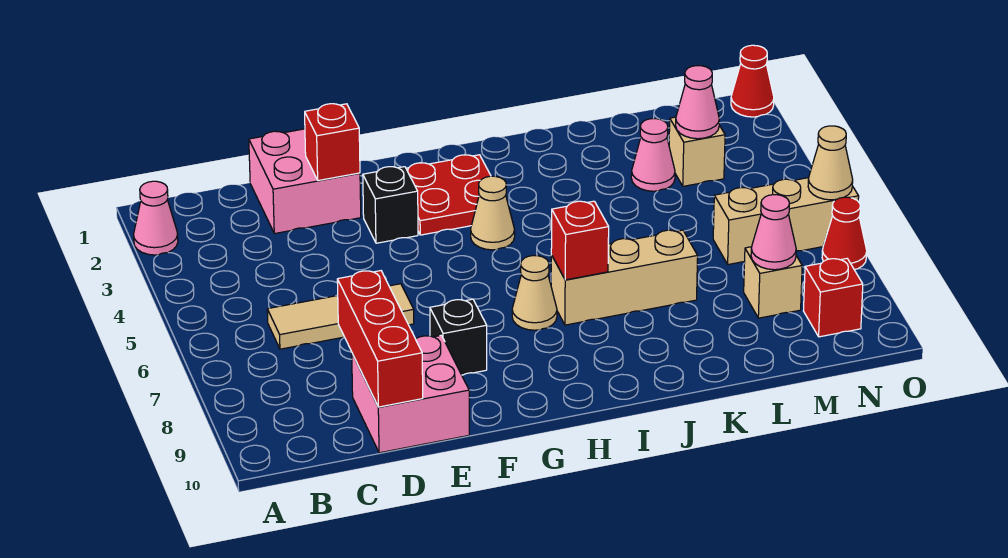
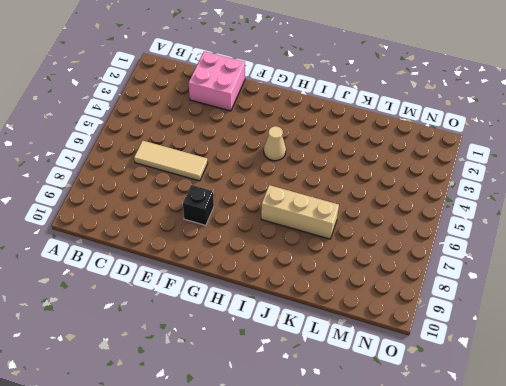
none -> pink 1x1 cone [134,181,178,255]
none -> pink 2x2 brick [352,335,469,453]
none -> black 1x1 brick [363,167,418,243]

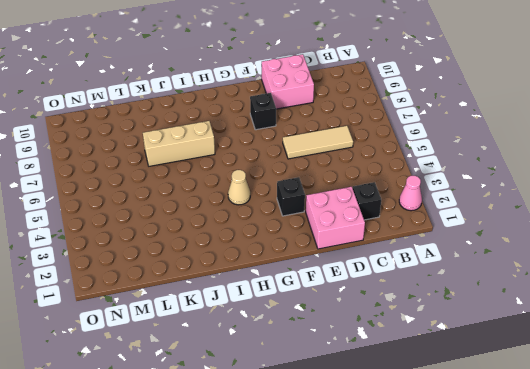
black 1x1 brick [352,182,381,220] -> none
none -> red 2x2 plate [406,155,491,235]
none -> tan 1x1 cone [512,256,557,330]
none -> pink 1x1 cone [631,119,675,191]

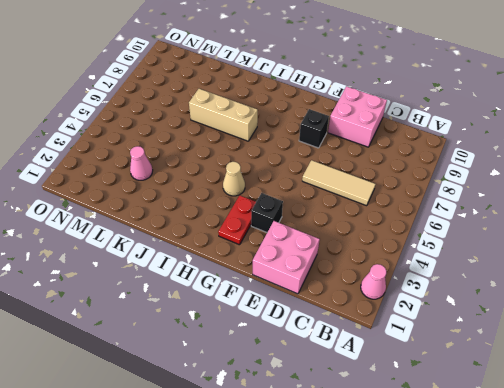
red 1x2 plate [218,196,256,245] -> red 2x2 plate [406,155,491,235]
none -> tan 1x1 cone [512,256,557,330]
none -> tan 1x1 brick [669,117,725,186]
none -> tan 1x3 brick [713,178,859,264]

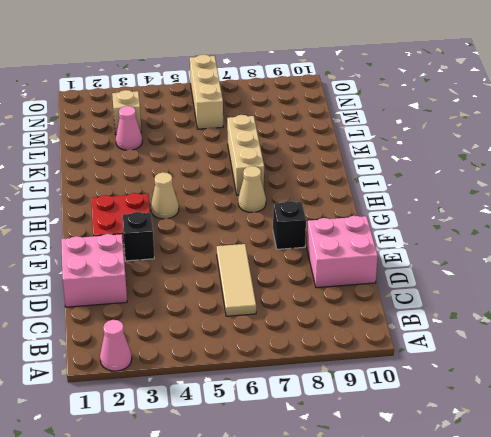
none -> tan 1x1 brick [744,247,802,318]
none -> red 1x1 brick [803,259,863,337]
none -> red 1x1 cone [731,45,774,117]

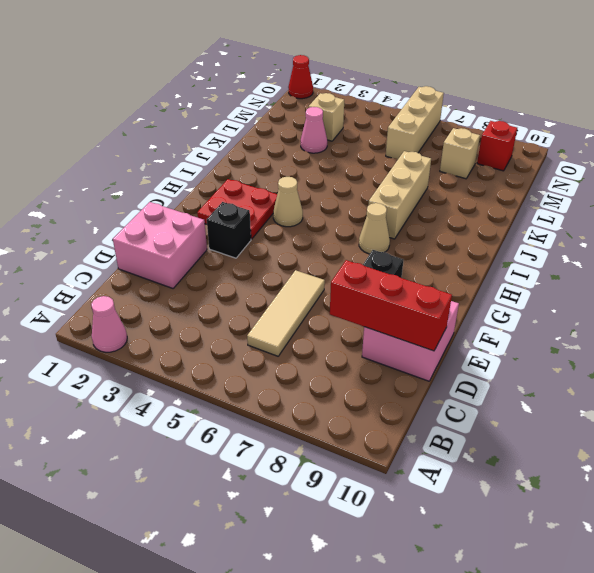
none -> red 1x1 cone [822,197,867,269]
none -> red 1x1 brick [305,104,360,181]
none -> red 1x1 brick [551,201,609,280]

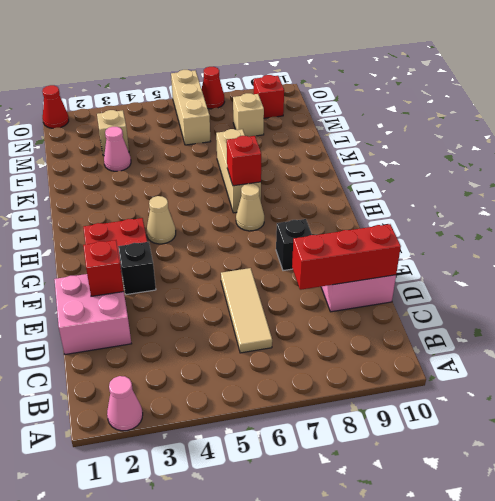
none -> pink 1x1 cone [676,66,719,139]
none -> pink 1x1 cone [751,195,796,270]
none -> tan 1x1 cone [808,126,853,200]

